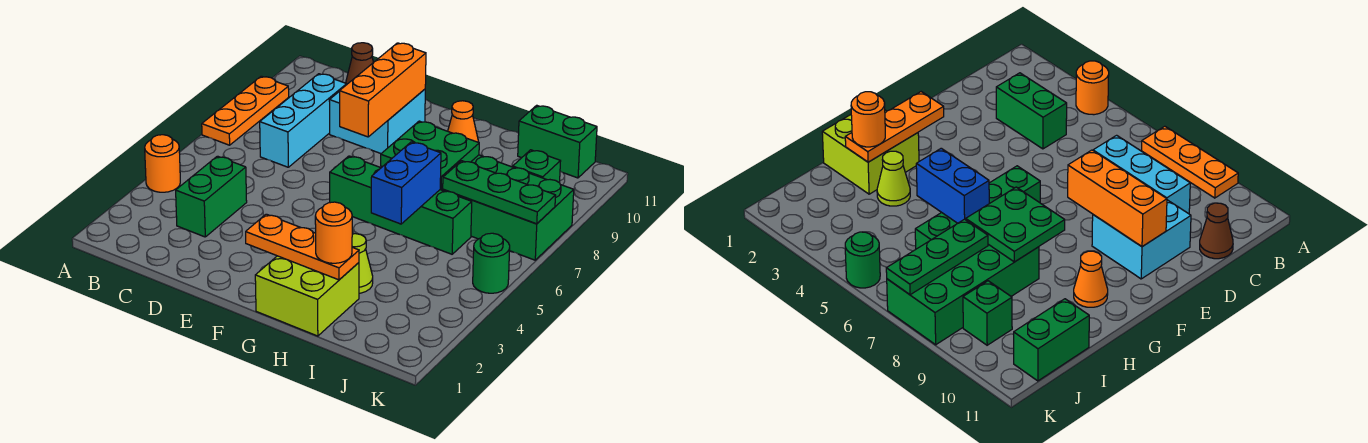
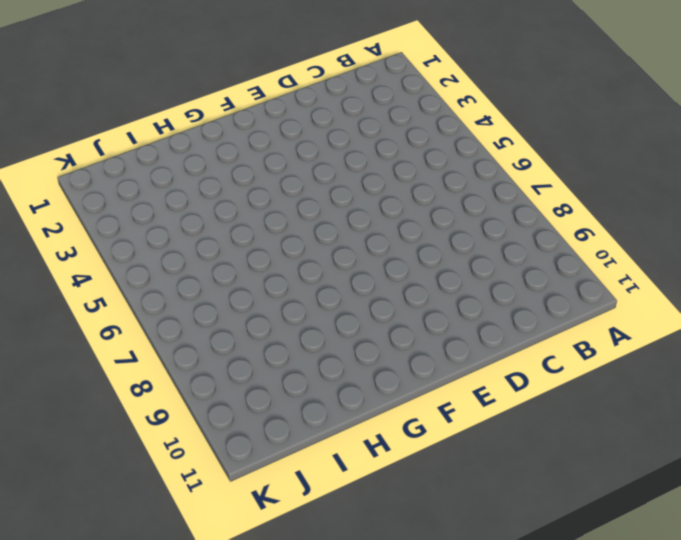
none -> orange 1x1 round brick [145,135,180,192]
none -> orange 1x3 plate [202,76,289,145]
none -> green 1x2 brick [176,156,247,237]

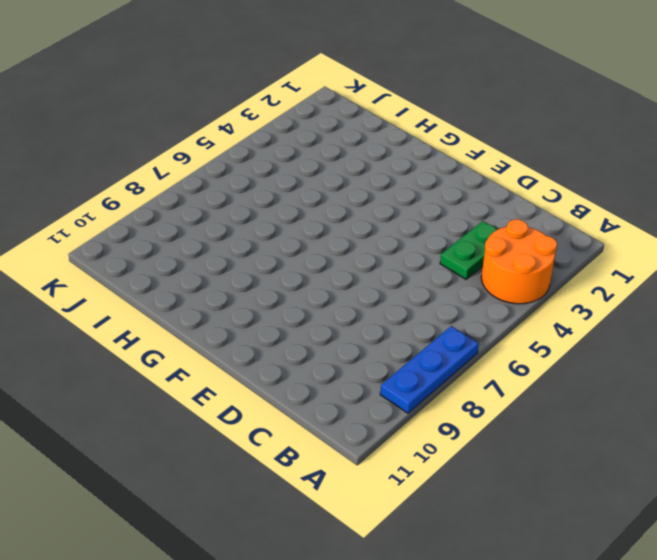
orange 2x2 round brick [481,219,557,304] -> orange 1x1 round brick [145,135,180,192]
blue 1x3 plate [380,326,479,413] -> orange 1x3 plate [202,76,289,145]
green 1x2 plate [440,221,498,279] -> green 1x2 brick [176,156,247,237]
none -> cyan 1x3 brick [260,74,347,167]
none -> brown 1x1 cone [346,43,374,84]
none -> cyan 2x2 brick [329,89,425,153]

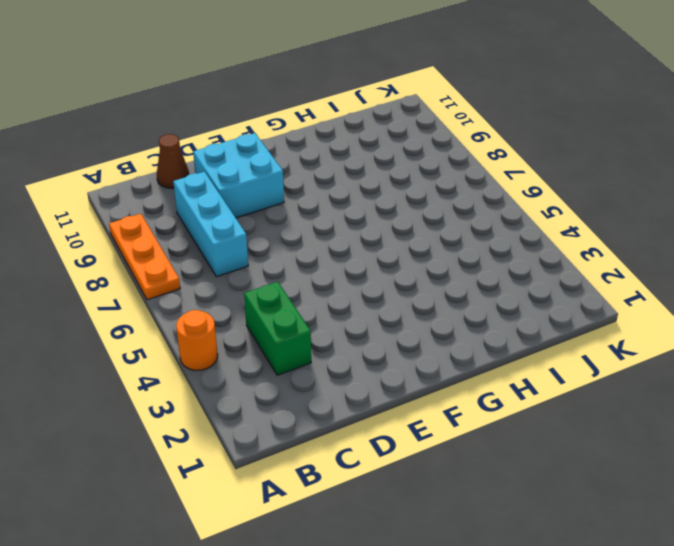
none -> green 1x4 brick [330,156,472,254]
none -> lime 2x2 brick [255,256,359,336]
none -> orange 1x1 cone [448,101,479,142]

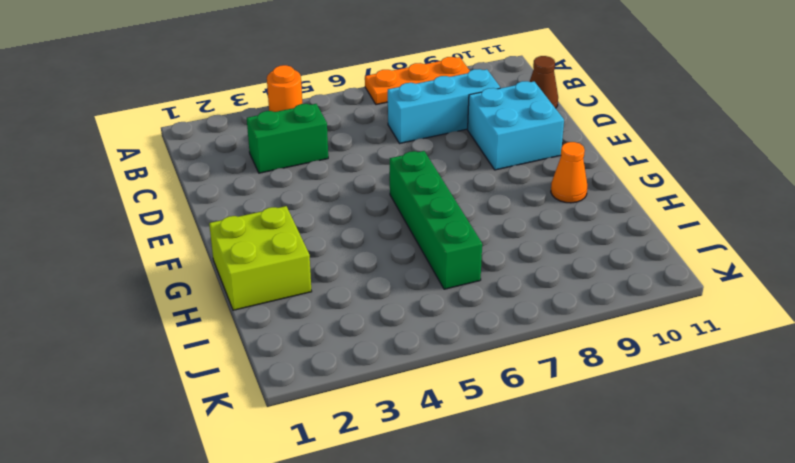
none -> lime 1x1 cone [352,234,373,293]
none -> green 2x4 brick [440,155,574,260]
none -> green 1x2 brick [518,105,597,178]

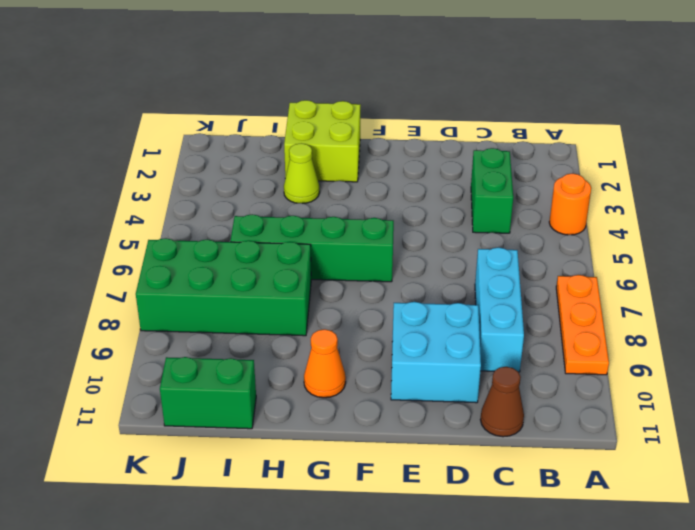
none -> green 1x1 brick [513,150,561,183]
none -> green 1x1 round brick [473,233,510,293]
none -> orange 1x3 brick [340,43,426,137]

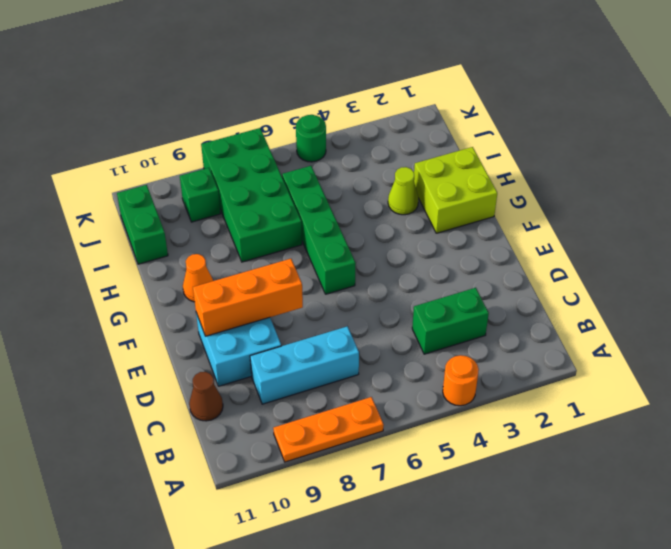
none -> orange 1x3 plate [246,214,359,280]
none -> green 2x2 plate [381,121,479,188]
none -> blue 1x2 brick [371,142,441,224]

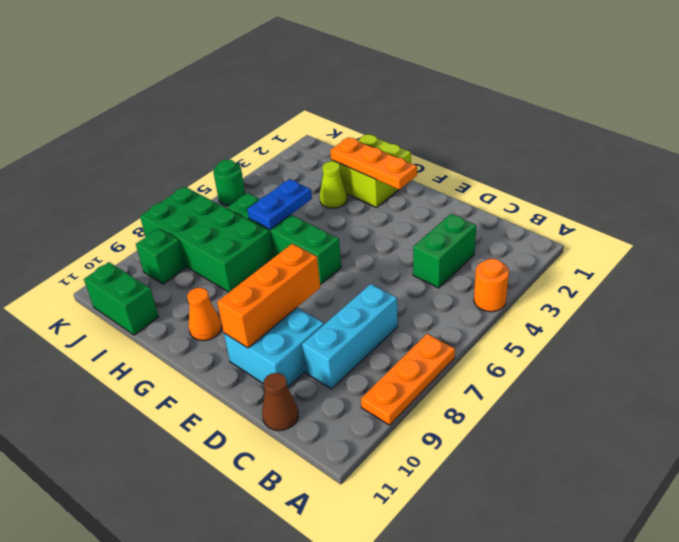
blue 1x2 plate [247,179,312,230] -> blue 1x2 brick [371,142,441,224]
none -> green 2x2 plate [381,121,479,188]
none -> green 1x3 plate [443,161,556,224]
none -> orange 1x1 round brick [315,202,352,263]

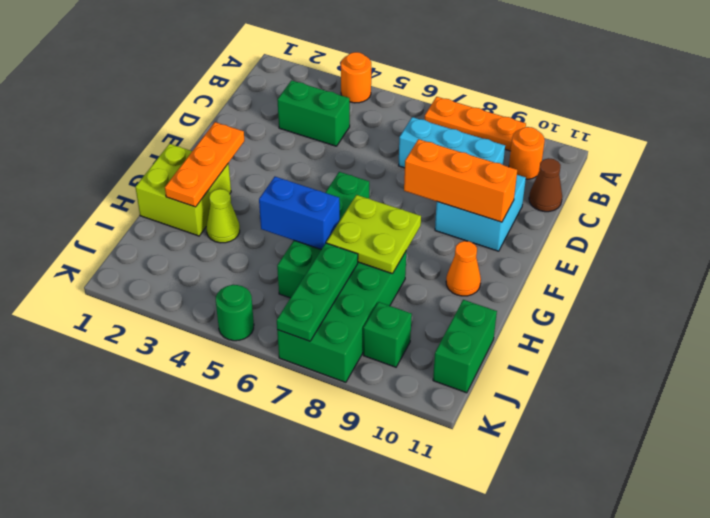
orange 1x1 round brick [509,127,545,179] -> orange 1x1 round brick moved to [315,202,352,263]
lime 2x2 plate [326,195,421,274] -> green 2x2 plate [381,121,479,188]

